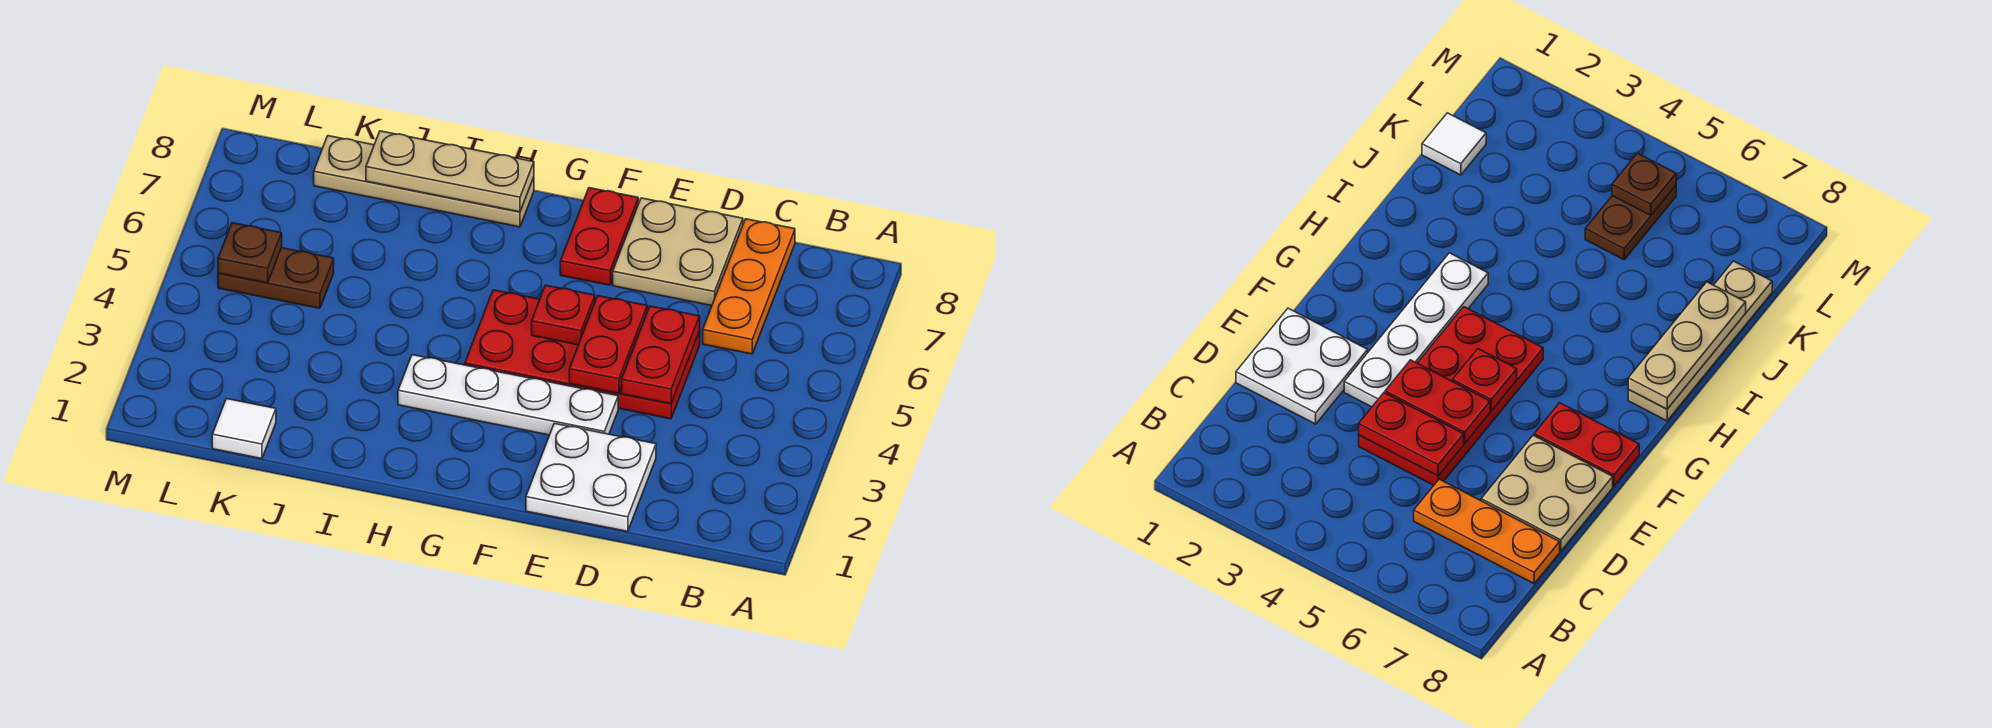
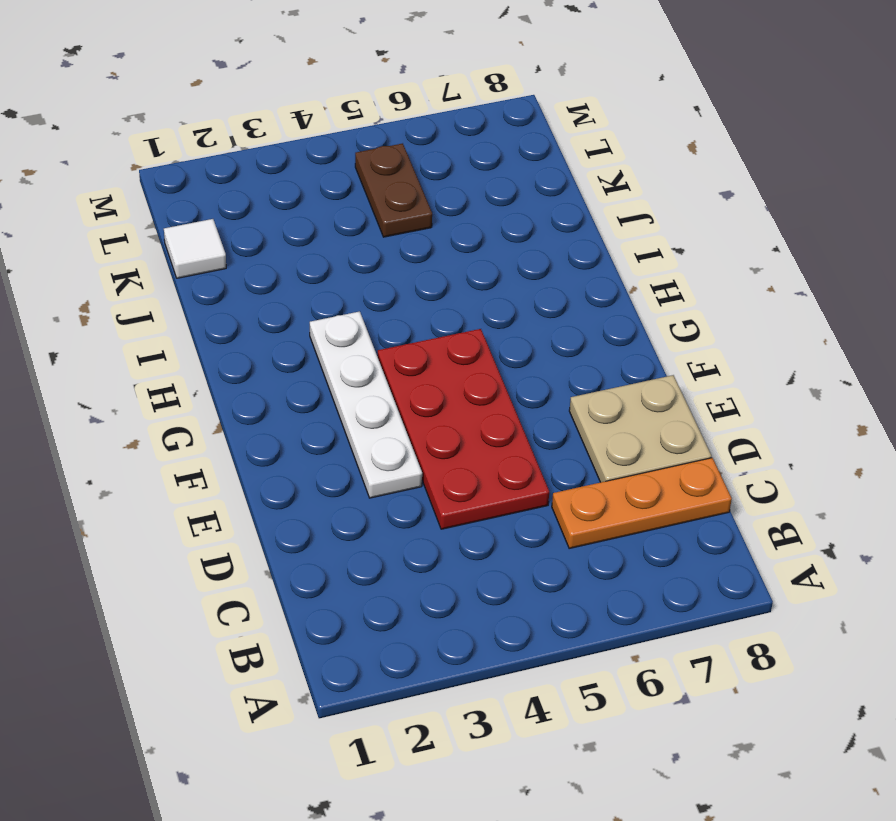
none -> white 2x2 plate [526,423,656,532]
none -> red 1x2 plate [560,188,638,285]
none -> tan 1x4 plate [314,136,534,227]

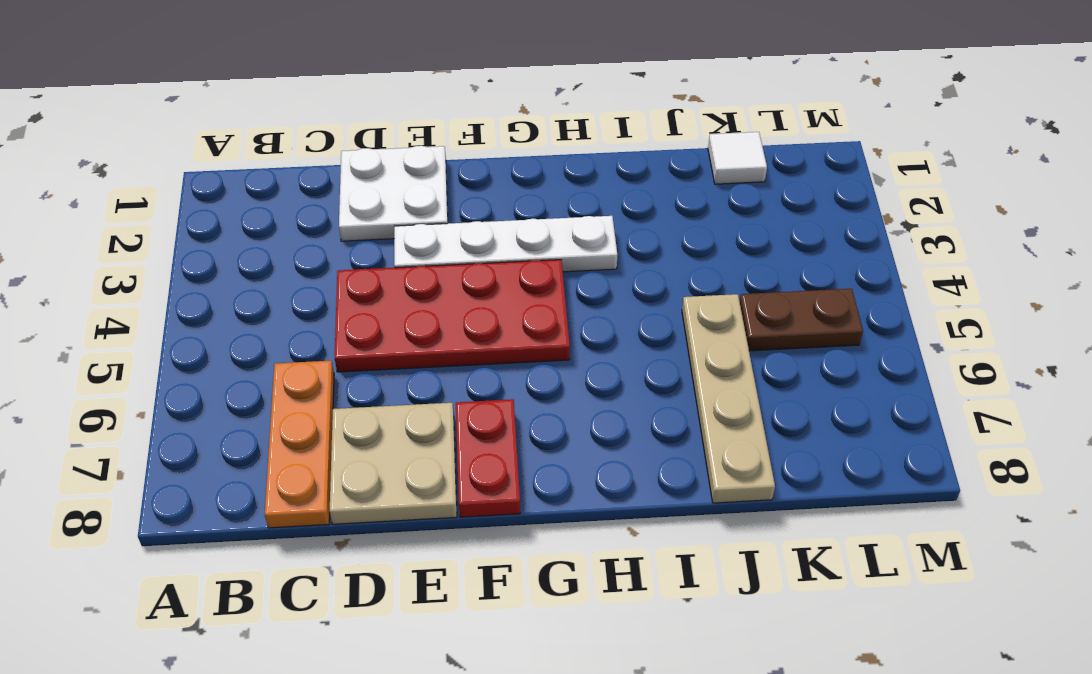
tan 1x4 plate [682,294,775,503] -> tan 1x4 plate turned to [314,136,534,227]
none -> red 1x2 plate [622,306,700,404]
none -> red 1x2 plate [569,296,647,393]
none -> red 1x1 plate [532,285,595,345]

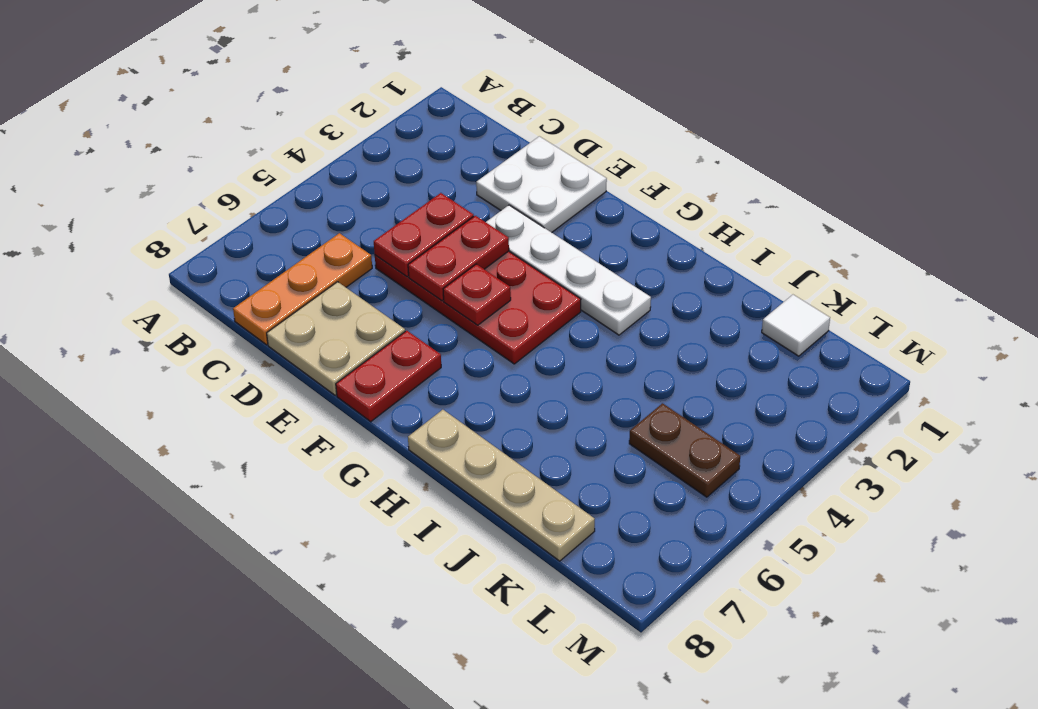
none -> tan 1x3 plate [366,131,534,212]
none -> brown 1x1 plate [218,223,282,283]

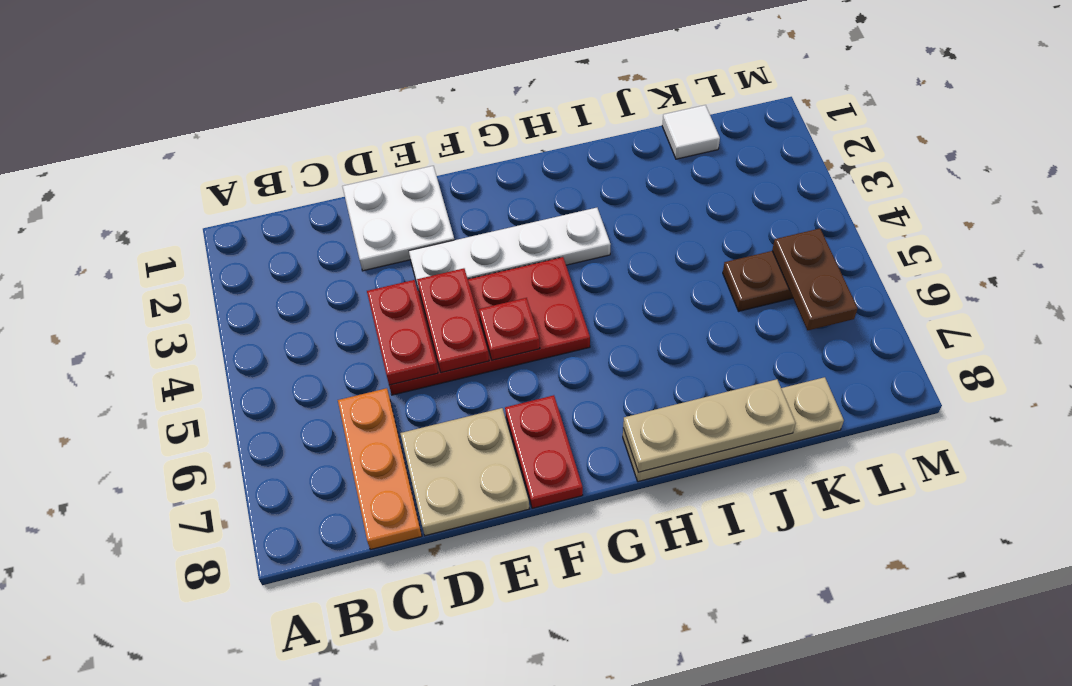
brown 1x2 plate [772,229,858,330] -> brown 1x1 plate [218,223,282,283]

